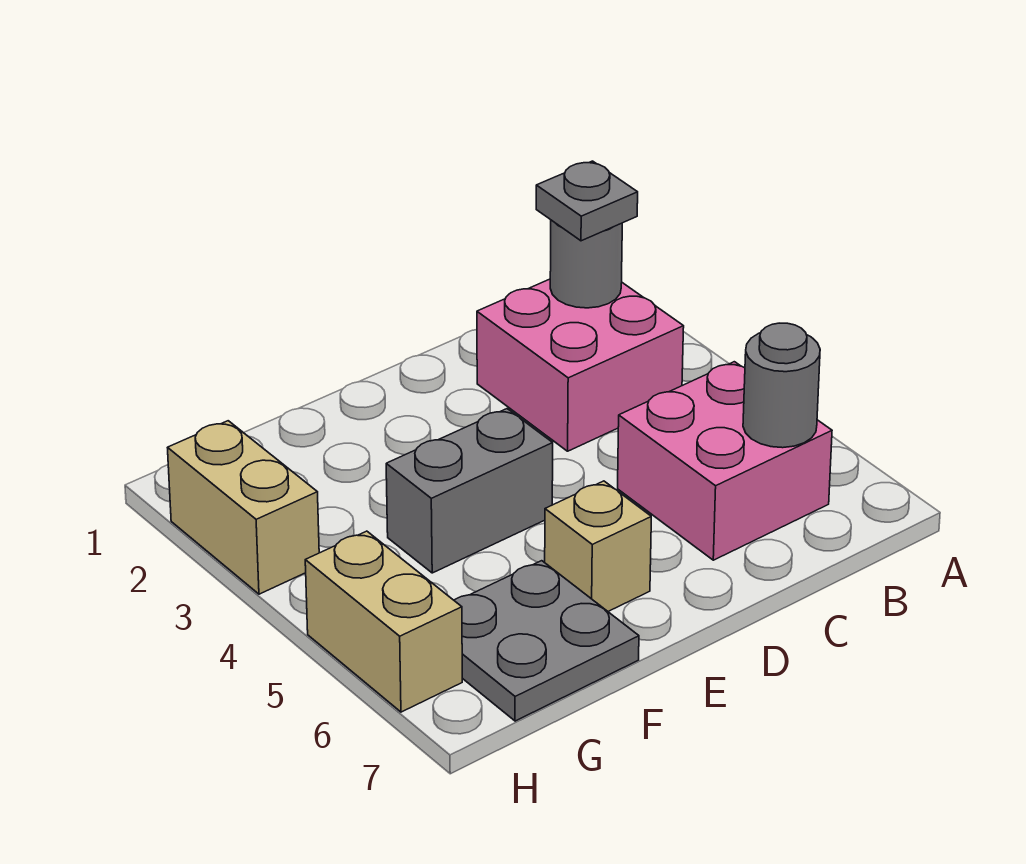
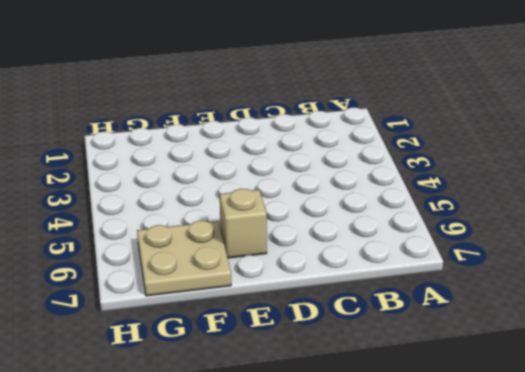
tan 2x2 plate [137,221,231,296] -> grey 2x2 plate [454,561,639,721]
none -> pink 2x2 brick [477,279,684,451]
none -> pink 2x2 brick [618,362,832,560]

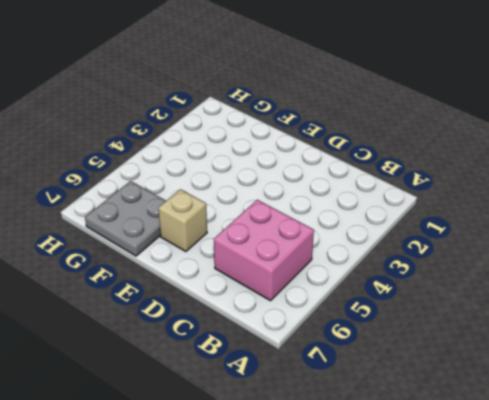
none -> pink 2x2 brick [477,279,684,451]
none -> grey 1x2 brick [386,409,553,573]

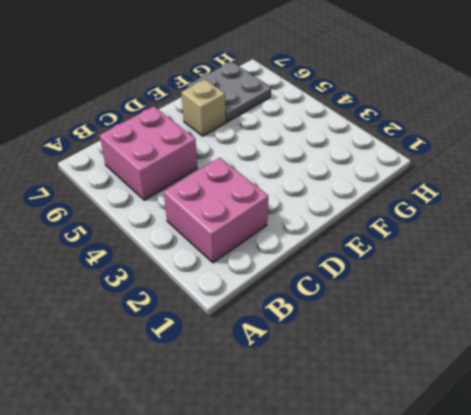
none -> grey 1x2 brick [386,409,553,573]
none -> tan 1x2 brick [168,421,319,594]

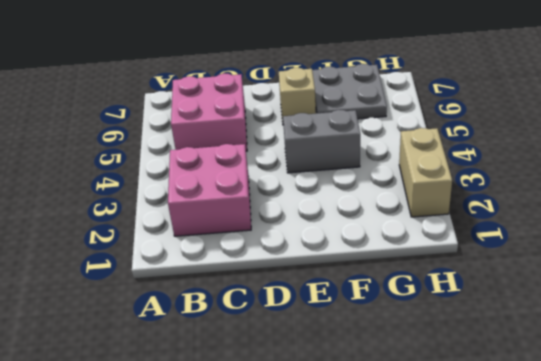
none -> tan 1x2 brick [305,531,462,712]
none -> grey 1x1 round brick [550,220,622,308]

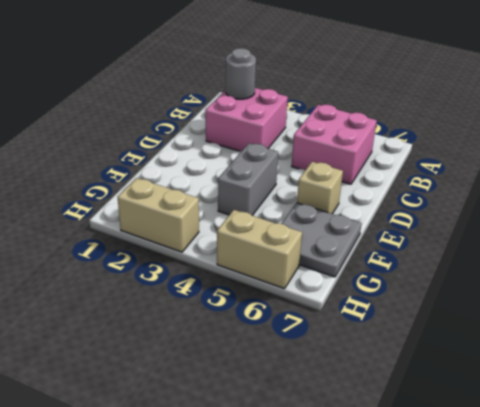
none -> grey 1x1 round brick [743,323,820,448]
none -> grey 1x1 plate [536,161,638,241]

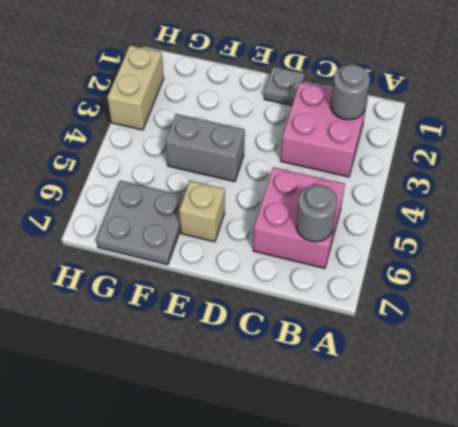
grey 1x1 plate [264,67,304,105] -> grey 1x1 plate moved to [536,161,638,241]
none -> tan 1x2 brick [305,531,462,712]

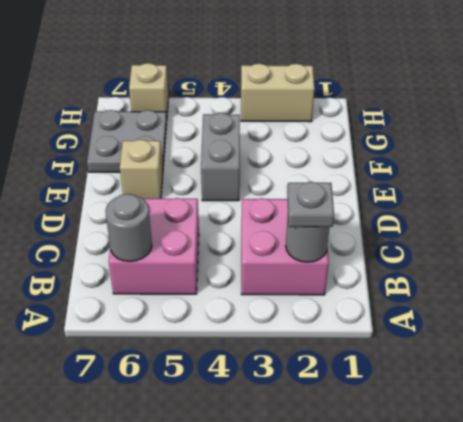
tan 1x1 brick [129,63,169,117] -> tan 1x2 brick [305,531,462,712]

